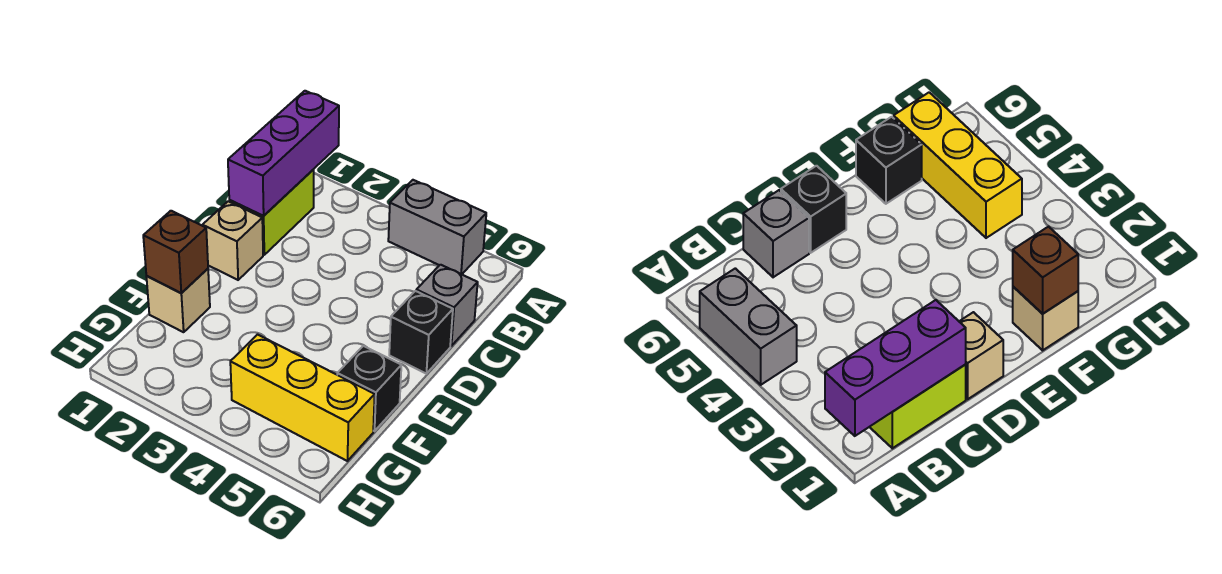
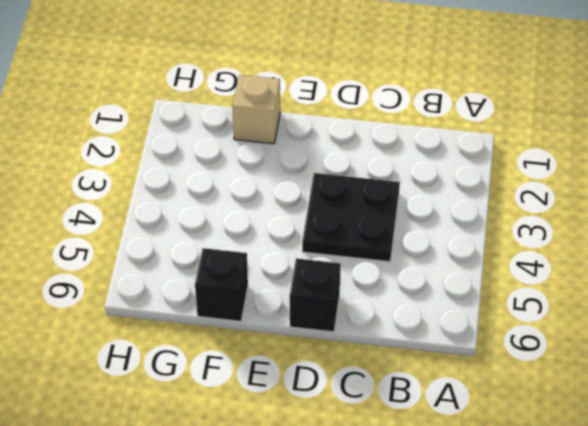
black 2x2 plate [302,173,400,262] -> none
none -> grey 1x2 brick [388,180,486,274]
none -> lime 1x2 brick [229,170,314,255]

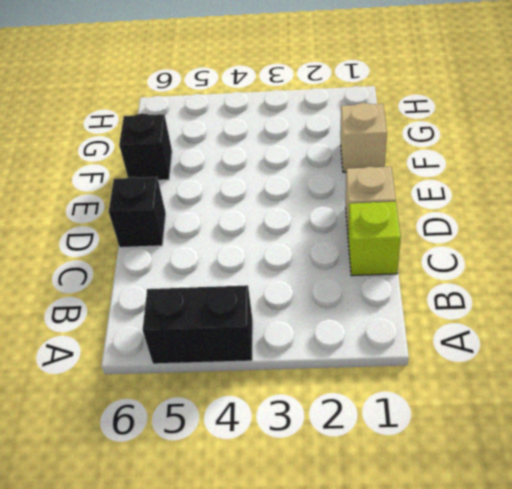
black 1x2 brick [143,285,253,364] -> grey 1x2 brick [388,180,486,274]
lime 1x1 brick [348,202,401,276] -> lime 1x2 brick [229,170,314,255]
none -> grey 1x1 brick [416,265,478,346]
none -> yellow 1x3 brick [230,335,375,461]

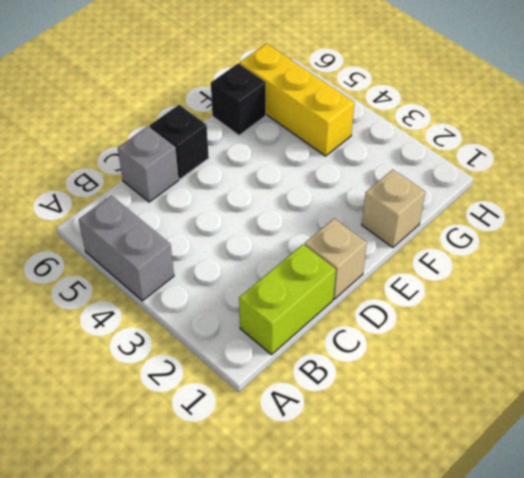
none -> purple 1x3 brick [228,91,339,216]
none -> brown 1x1 brick [143,211,208,293]

